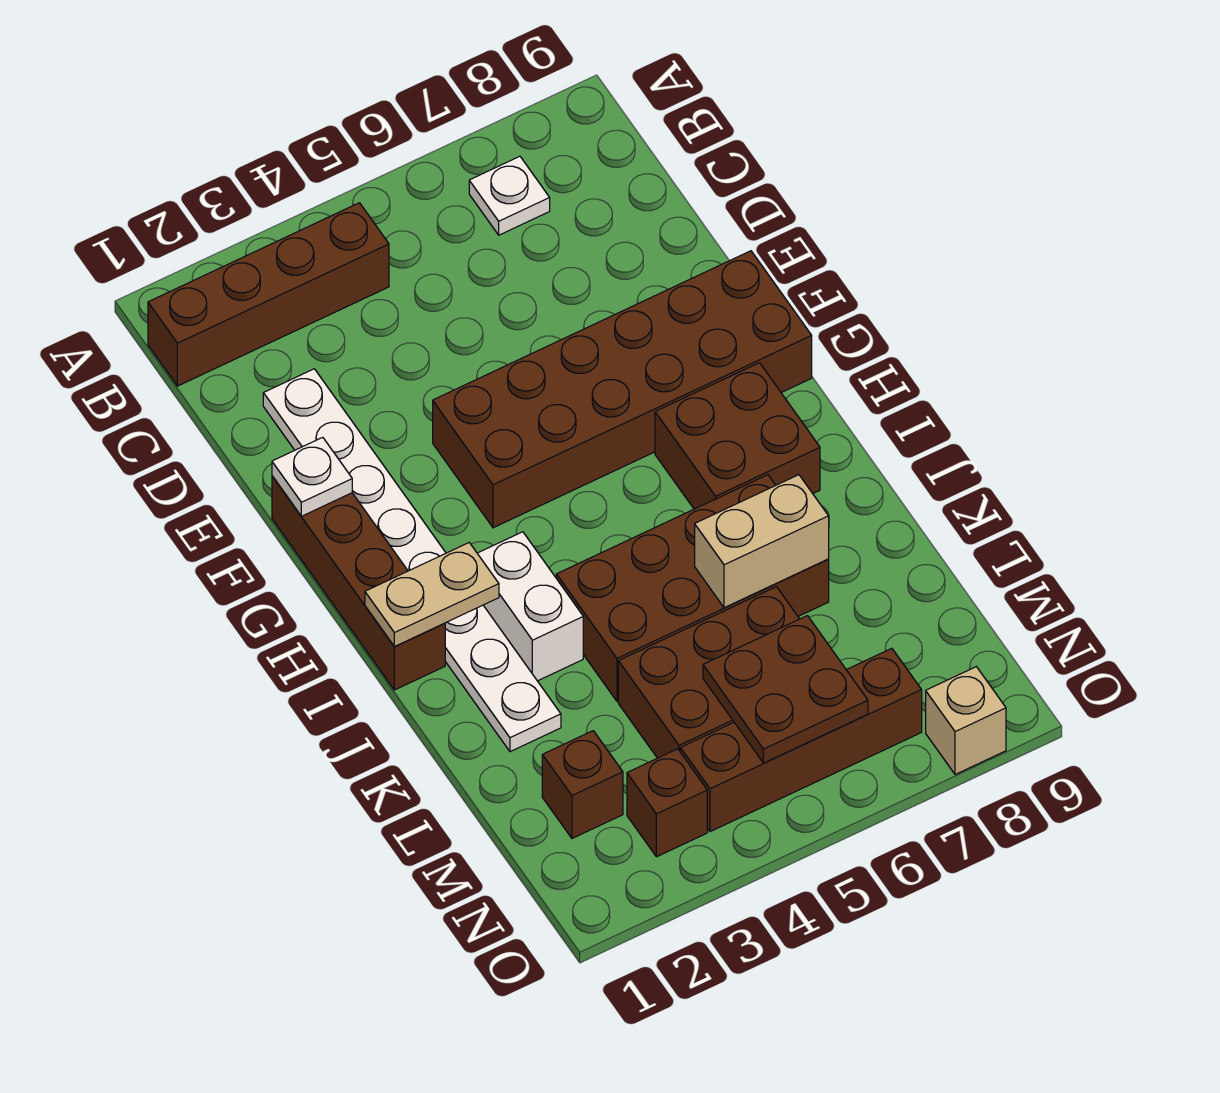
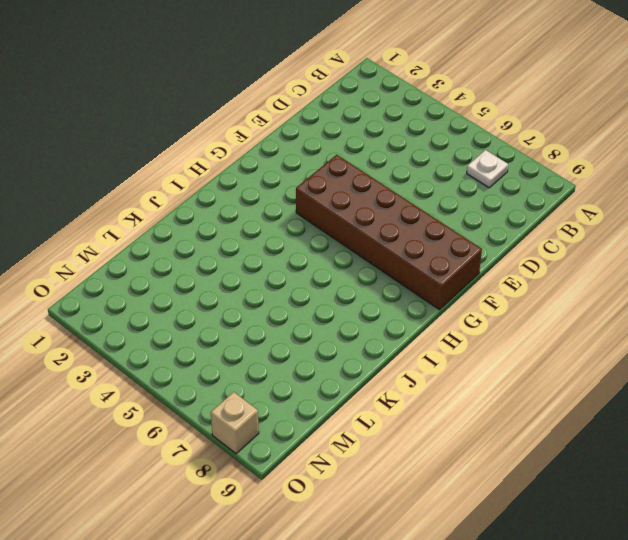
none -> brown 1x4 brick [148,203,389,386]
none -> white 1x8 plate [263,369,561,752]
none -> brown 1x4 brick [272,476,445,690]

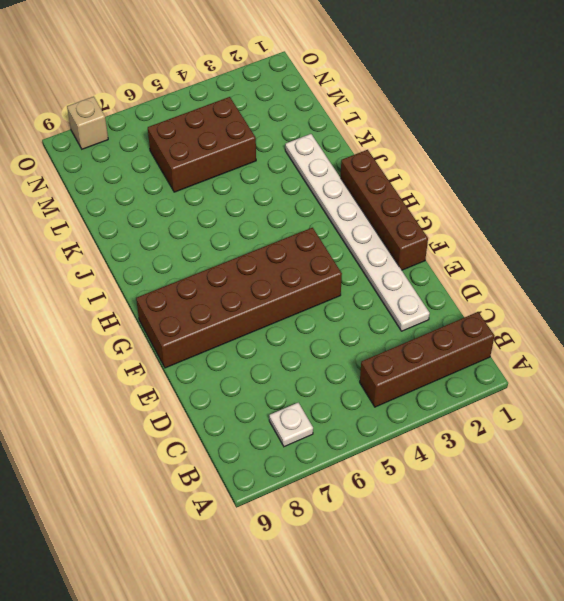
none -> brown 2x2 brick [655,363,820,509]
none -> white 1x2 brick [477,532,583,681]
none -> brown 2x4 brick [556,475,829,701]

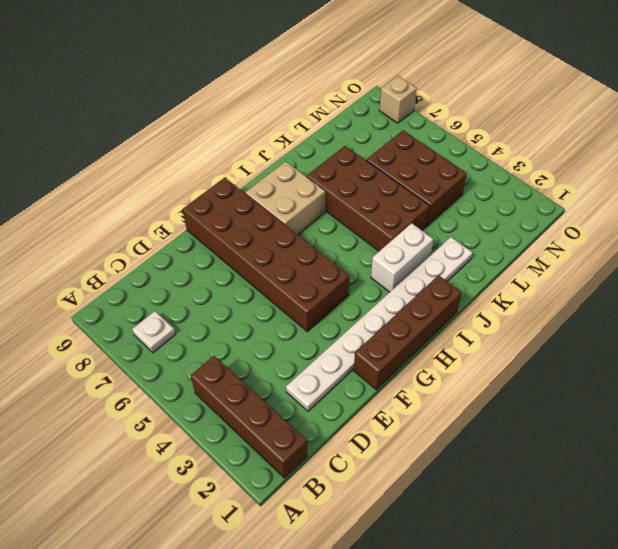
tan 2x2 brick [245,161,325,235] -> brown 2x2 brick [655,363,820,509]
none -> brown 1x1 brick [542,731,623,838]
none -> brown 1x1 brick [627,749,707,857]
none -> brown 1x4 brick [680,648,922,832]

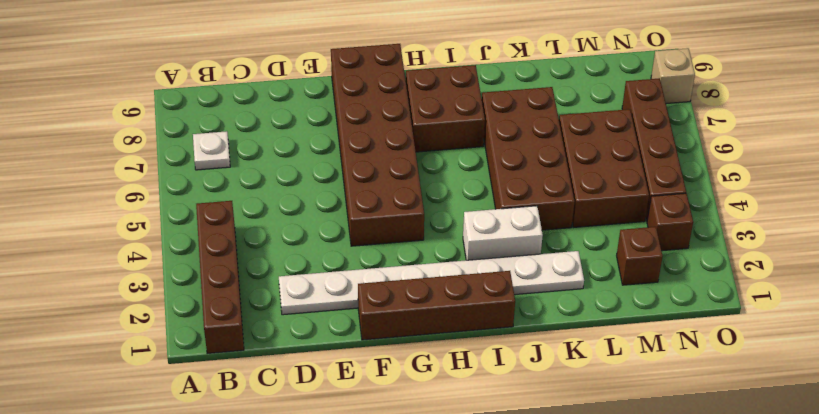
none -> white 1x1 plate [272,437,352,516]
none -> tan 1x2 plate [365,543,499,647]
none -> tan 1x2 brick [695,475,829,608]

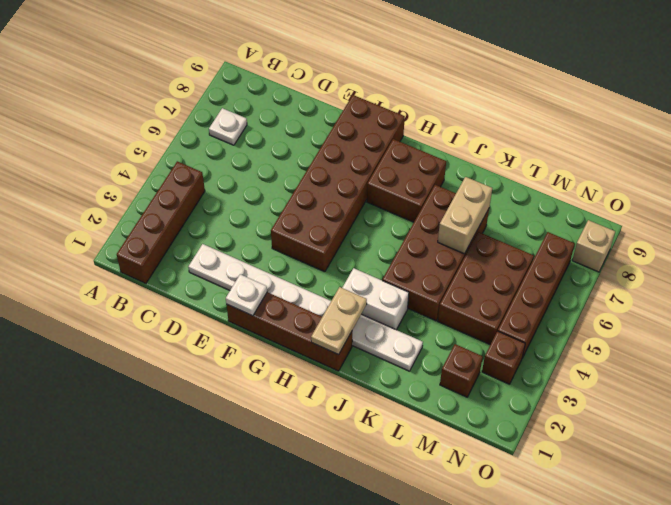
none -> brown 2x2 plate [703,616,868,763]

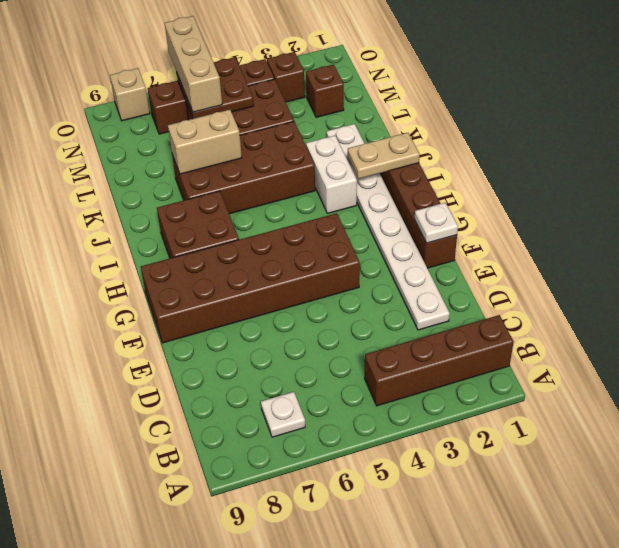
tan 1x3 brick [165,16,222,112] -> none

